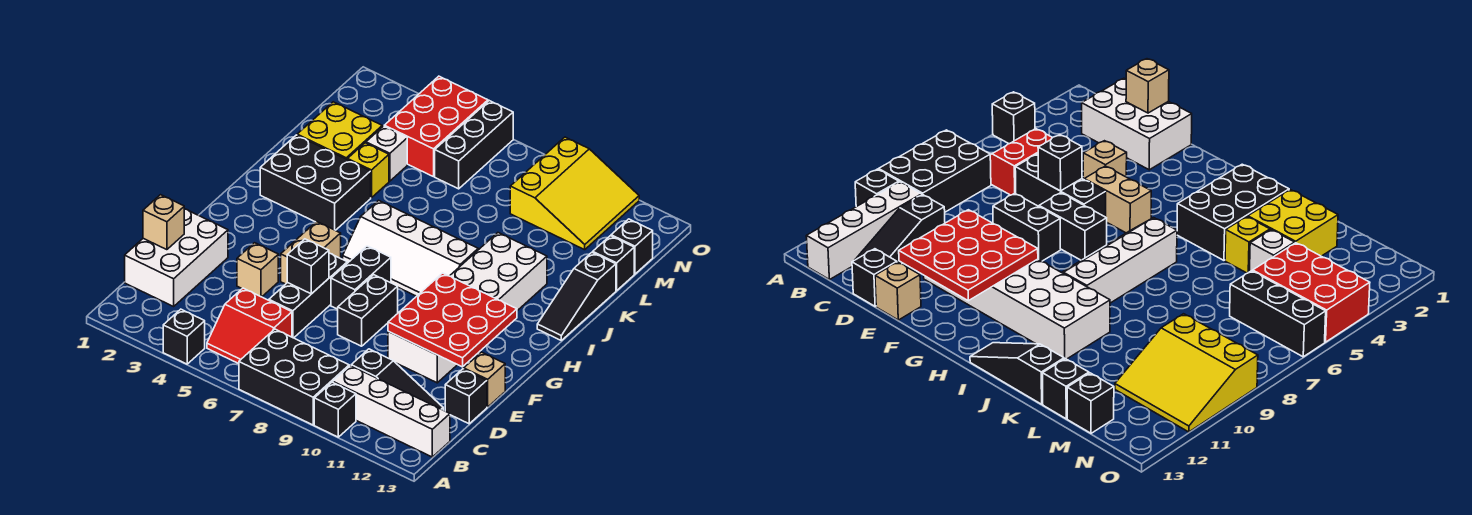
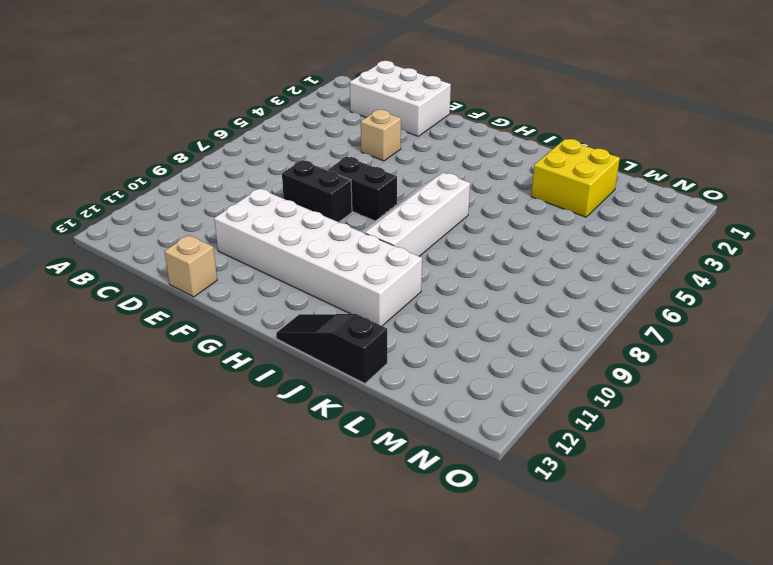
none -> black 1x1 brick [163,309,205,364]
none -> black 2x3 brick [239,329,349,425]
none -> black 1x1 brick [314,382,356,437]

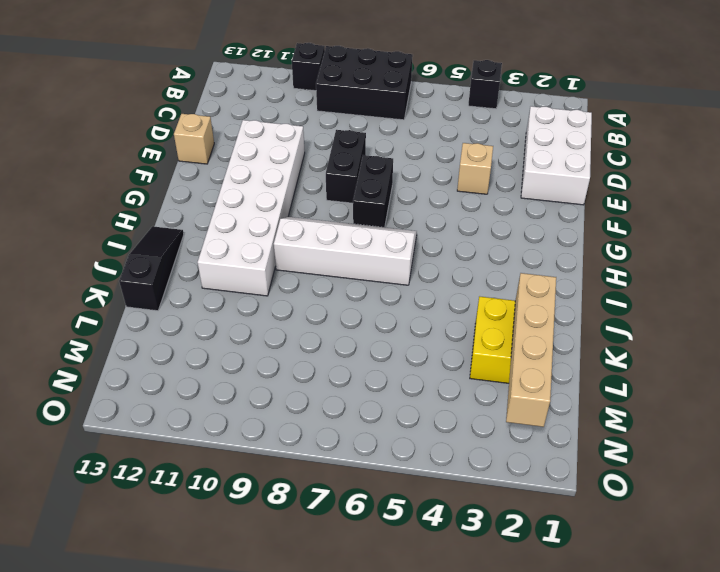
tan 1x4 brick [506,273,556,427] -> none
none -> red 2x2 slope [207,288,292,364]
none -> white 1x4 brick [333,366,450,457]
none -> black 1x3 slope [351,349,443,410]

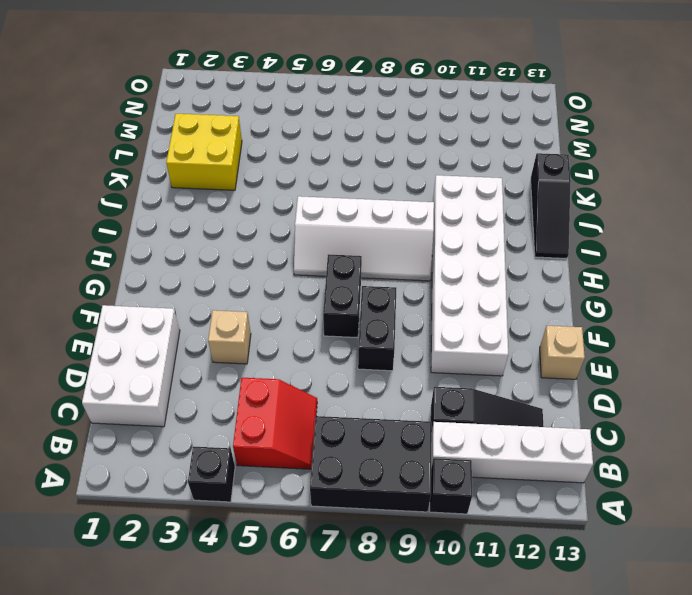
red 2x2 slope [233,378,317,469] -> red 2x2 slope turned to [207,288,292,364]
none -> black 1x3 brick [269,253,347,338]
none -> black 1x1 brick [445,369,487,424]
none -> tan 1x2 brick [281,222,341,284]

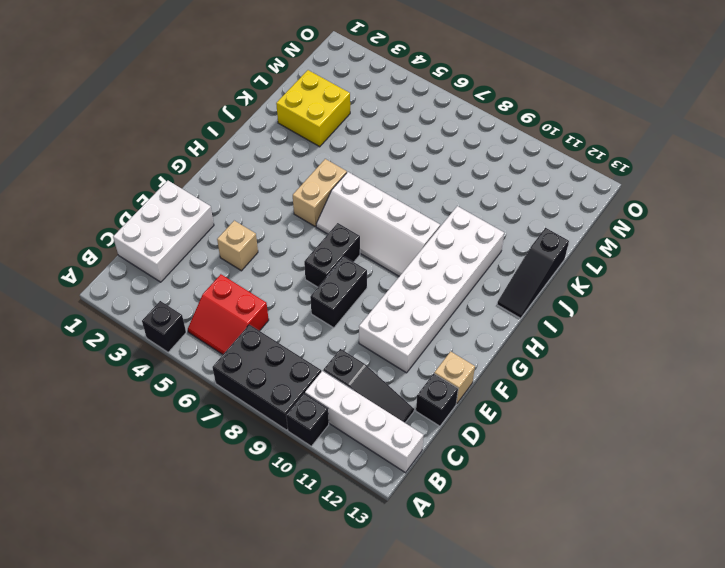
tan 1x2 brick [293,159,347,226] -> tan 1x2 brick moved to [281,222,341,284]
none -> black 1x3 brick [269,253,347,338]
none -> black 2x3 brick [260,135,371,230]
none -> yellow 1x1 brick [348,143,389,198]

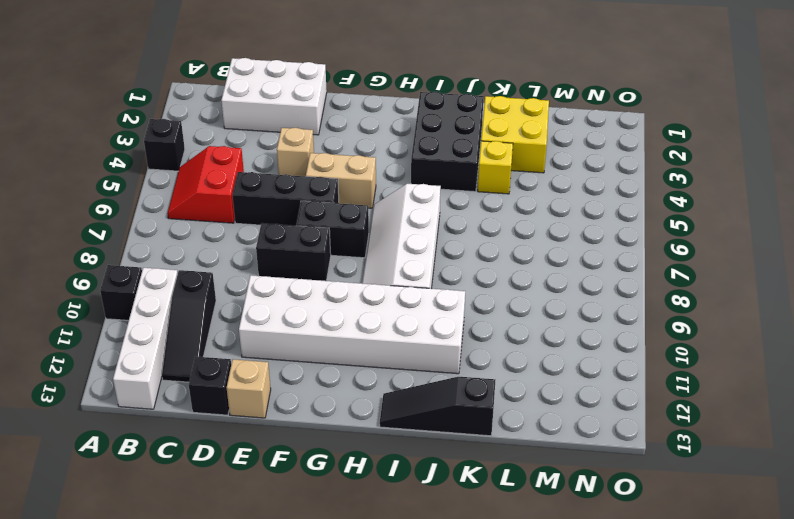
none -> black 2x3 brick [239,329,349,425]
none -> white 1x1 brick [366,126,407,181]
none -> black 1x1 brick [593,236,634,291]

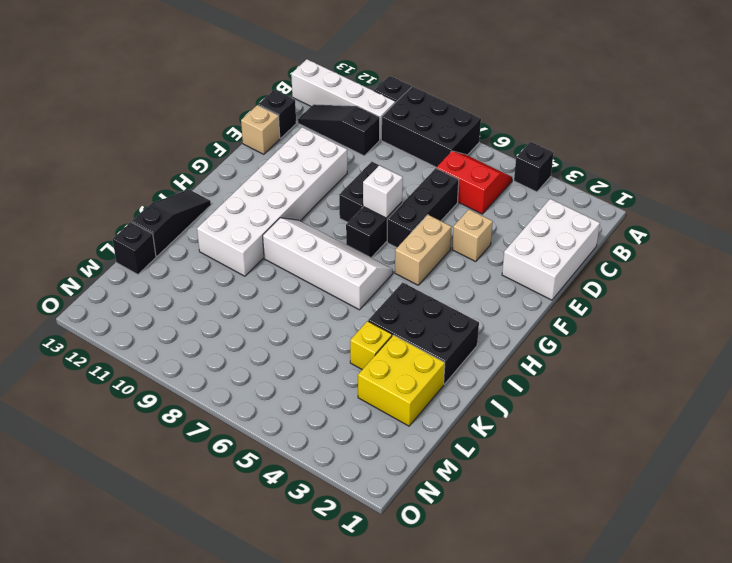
white 1x1 brick [363,165,403,218] -> white 1x1 brick moved to [366,126,407,181]
none -> red 2x3 brick [384,76,488,177]
none -> black 1x3 brick [435,101,513,189]
none -> yellow 3x3 slope [510,137,639,250]

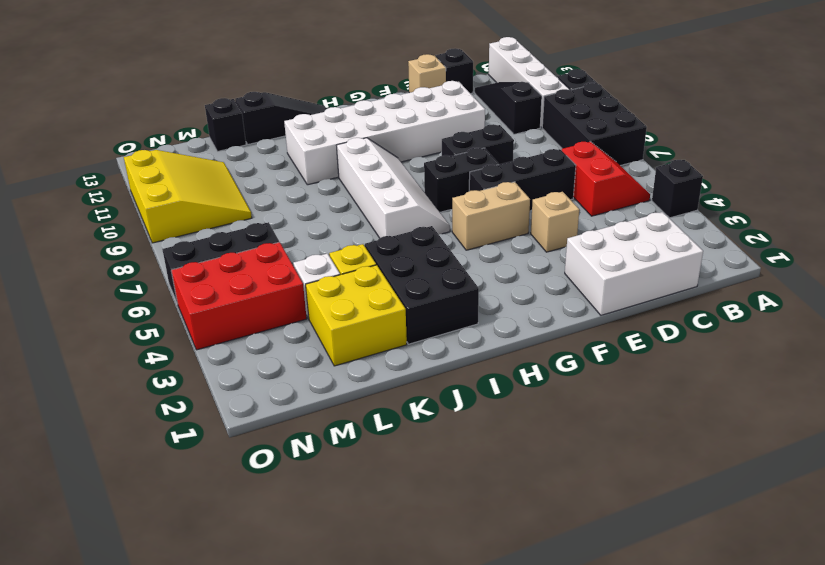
yellow 3x3 slope [124,150,252,243] -> yellow 3x3 slope turned to [510,137,639,250]
none -> black 1x1 brick [611,219,653,274]
none -> tan 1x1 brick [143,195,184,250]
none -> black 1x1 brick [287,239,329,294]

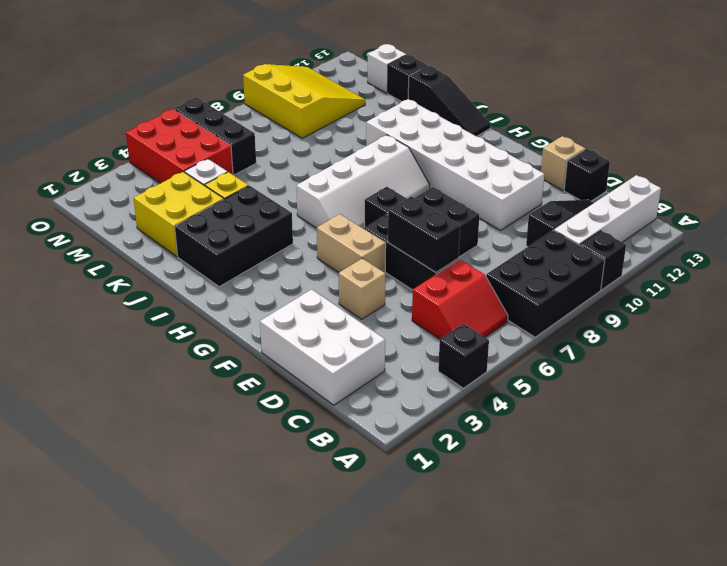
black 1x2 brick [388,197,460,272] -> black 1x1 brick [287,239,329,294]
white 1x1 brick [368,44,406,93] -> black 1x1 brick [611,219,653,274]
none -> tan 1x1 brick [143,195,184,250]
none -> red 3x3 plate [388,273,517,367]

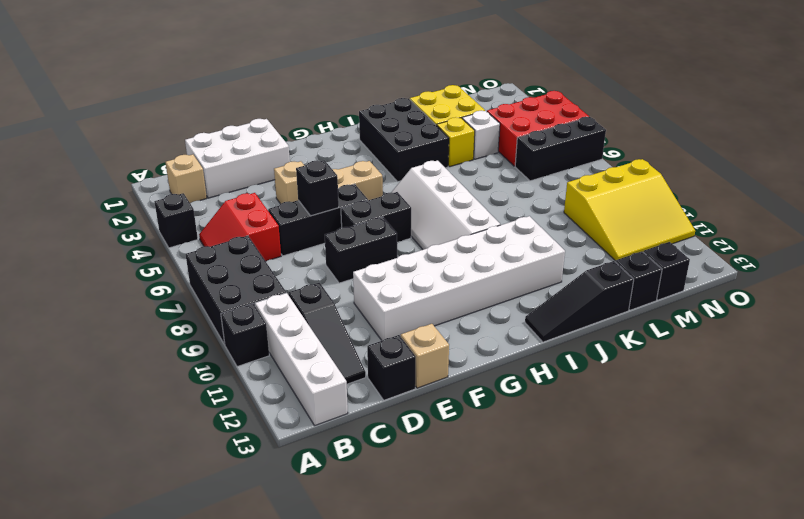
tan 1x1 brick [166,155,207,203] -> tan 1x1 brick moved to [143,195,184,250]
none -> red 3x3 plate [388,273,517,367]

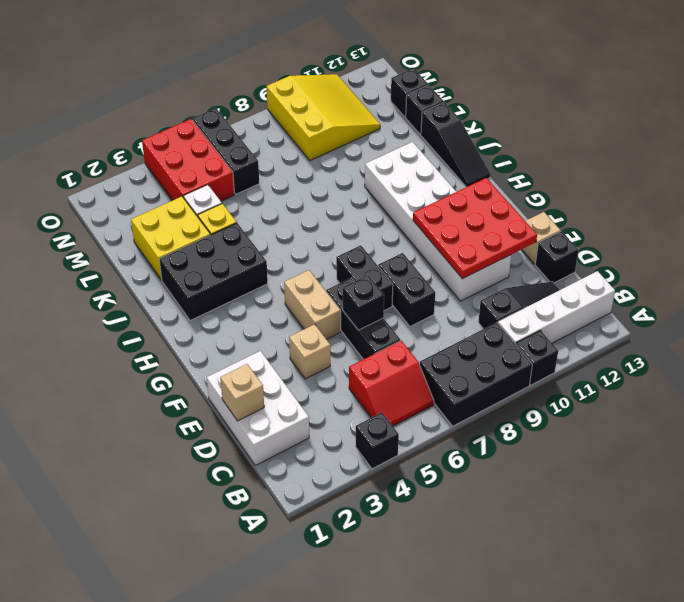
none -> white 2x4 slope [343,200,478,296]

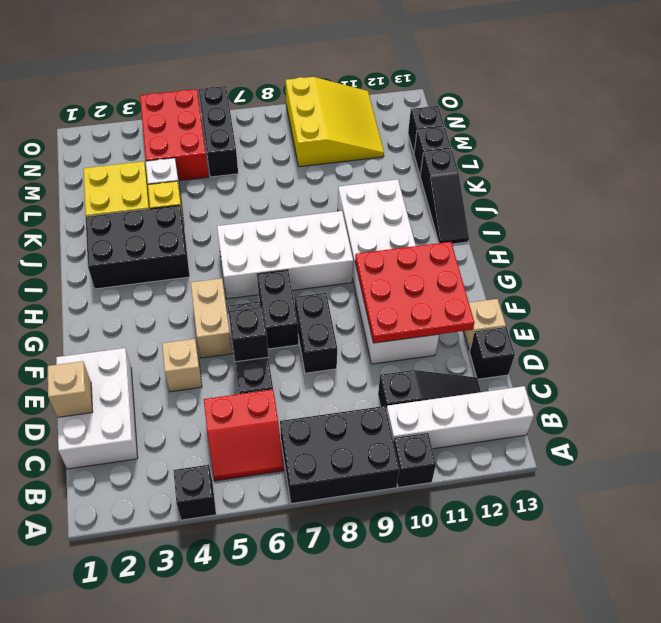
white 2x4 brick [217,211,353,299] -> white 2x4 slope [343,200,478,296]

